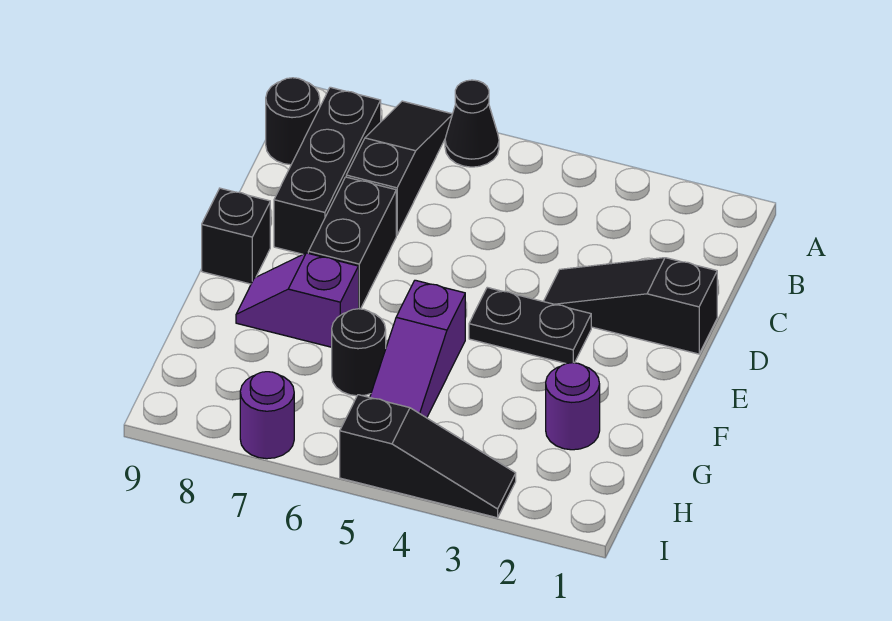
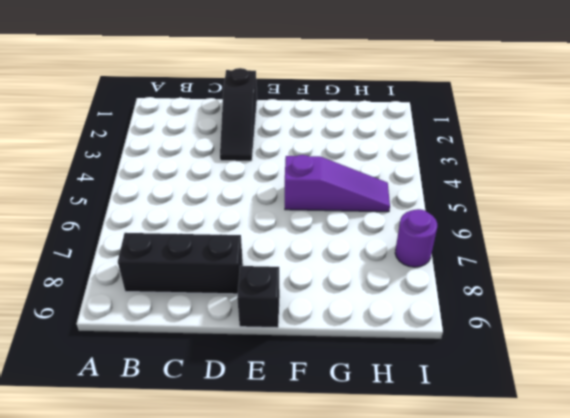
none -> black 1x1 cone [445,80,499,167]
none -> black 1x3 slope [346,101,452,235]
none -> black 1x1 round brick [266,78,320,165]

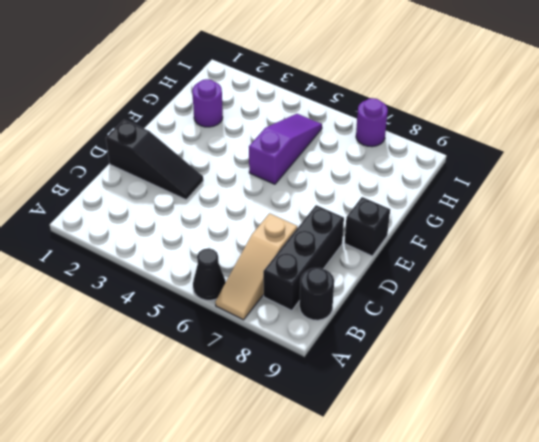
tan 1x3 slope [215,213,297,320] -> black 1x3 slope [346,101,452,235]
none -> black 1x2 brick [308,177,396,309]
none -> black 1x2 plate [469,287,591,364]
none -> purple 1x2 slope [236,253,359,347]

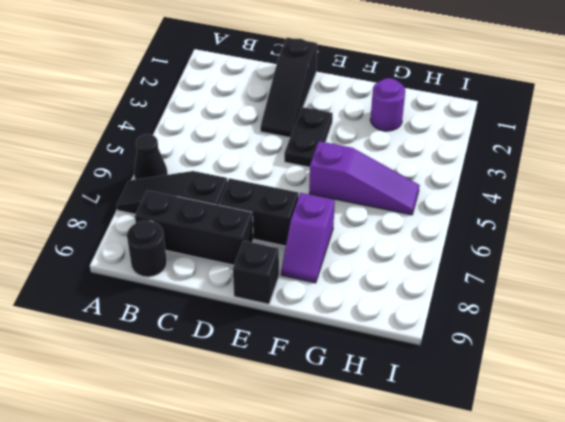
none -> black 1x1 round brick [332,309,386,396]
none -> black 1x3 slope [340,395,516,518]
none -> purple 1x1 round brick [240,372,294,459]

